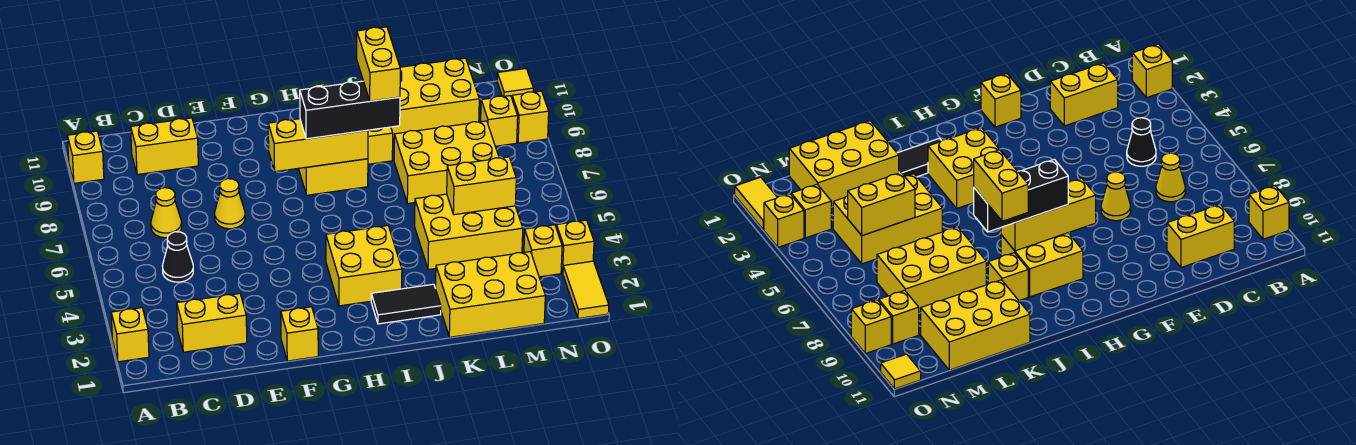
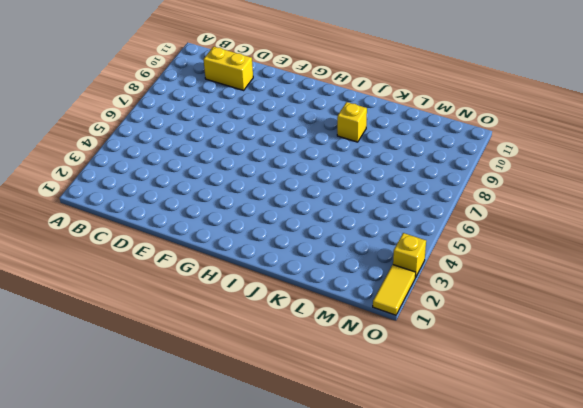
none -> yellow 1x1 brick [111,308,149,362]
none -> yellow 1x1 brick [68,131,104,183]
none -> yellow 1x2 brick [177,294,247,352]

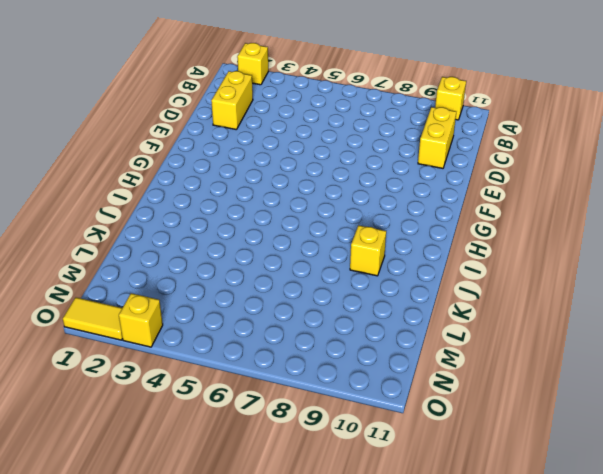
none -> black 1x1 cone [162,232,193,282]
none -> yellow 1x1 cone [151,188,182,238]
none -> yellow 1x1 cone [215,179,245,229]

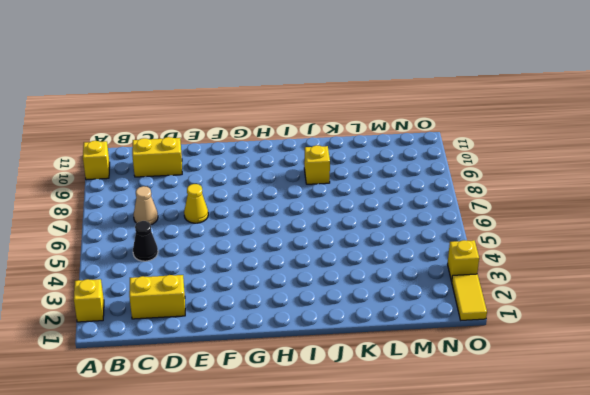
tan 1x1 cone [134,186,158,225] -> yellow 1x1 cone [151,188,182,238]
none -> yellow 1x1 brick [281,307,318,361]
none -> yellow 2x2 brick [326,226,402,306]
none -> yellow 2x2 brick [298,159,368,195]

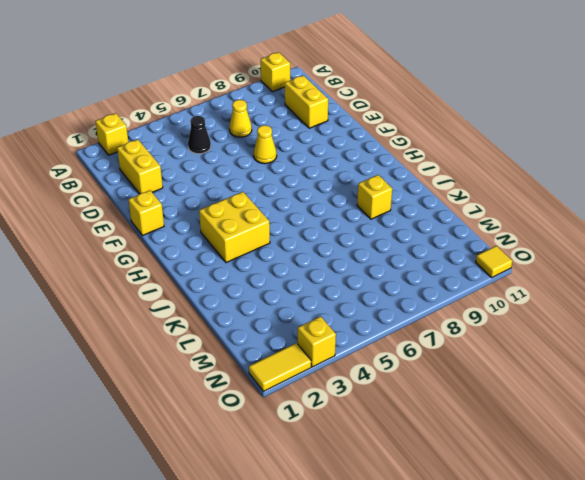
none -> yellow 2x2 brick [298,159,368,195]
none -> black 1x2 tile [371,284,441,324]
none -> yellow 2x3 brick [436,252,545,337]

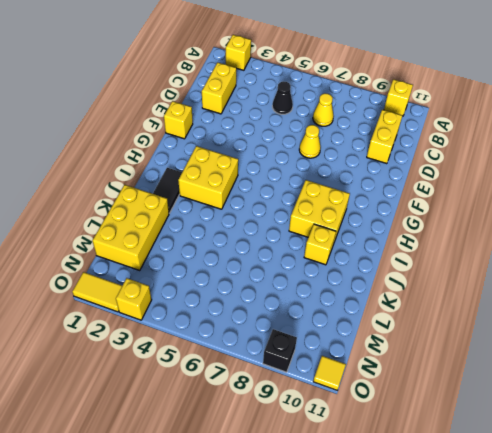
black 1x1 brick [263,329,297,372] -> yellow 1x1 brick [512,91,549,143]
none -> yellow 2x3 brick [415,194,523,270]
none -> yellow 2x3 brick [394,121,499,204]
none -> yellow 2x3 brick [391,58,479,139]

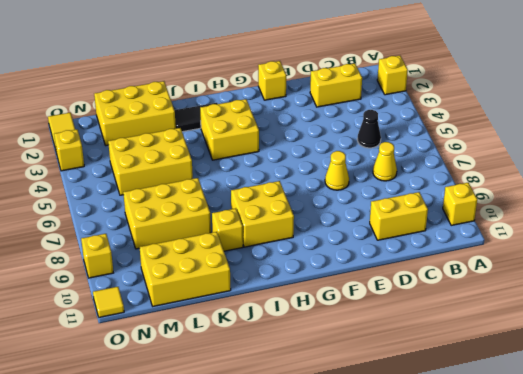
none -> yellow 1x1 brick [524,225,562,277]
none -> yellow 1x1 brick [481,96,518,146]
none -> yellow 1x3 brick [268,119,368,172]

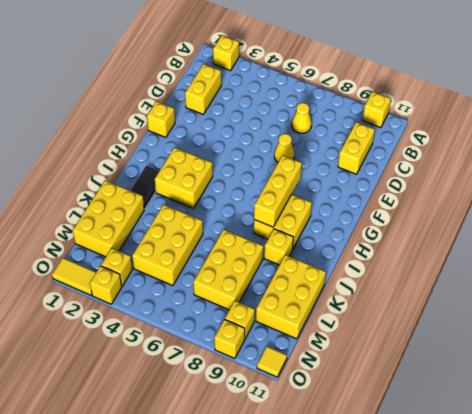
none -> black 1x1 cone [162,232,193,282]
none -> yellow 1x2 brick [447,157,516,215]
none -> black 1x3 brick [300,81,400,139]

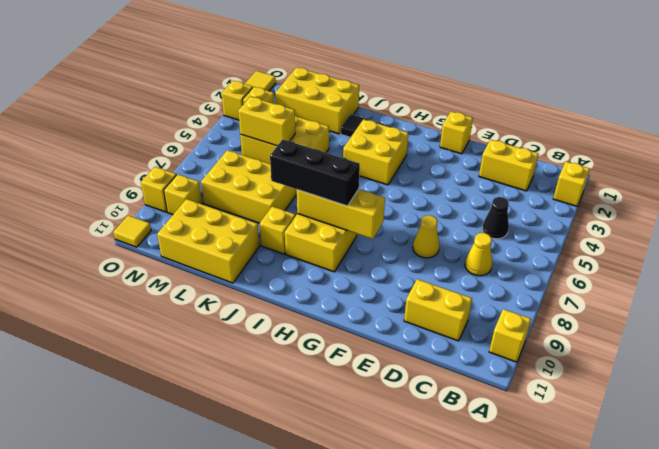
none -> yellow 1x2 brick [357,27,400,101]

